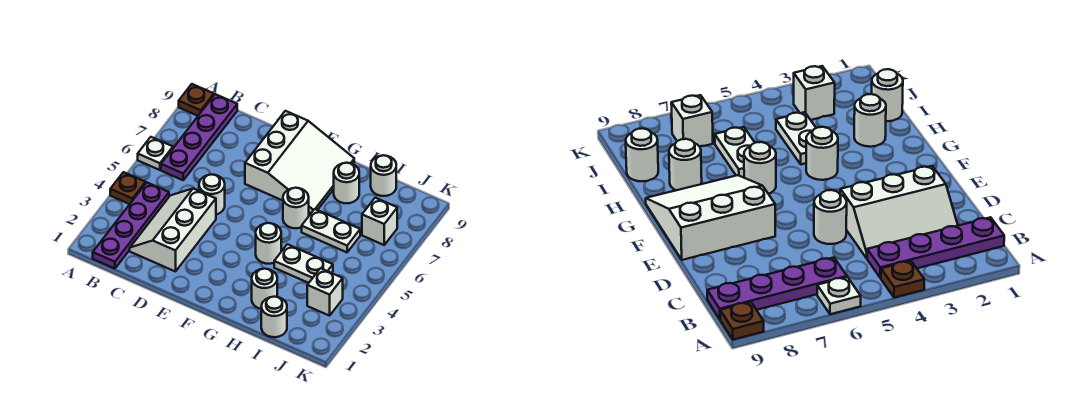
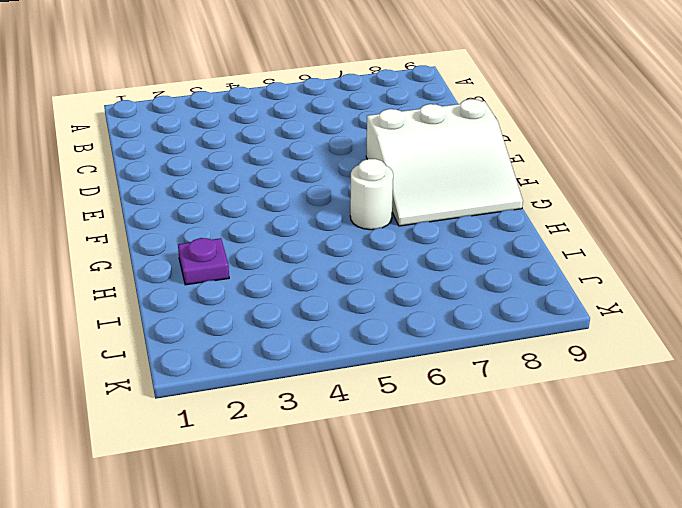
purple 1x1 plate [178,238,229,285] -> white 1x1 round brick [252,269,277,309]
none -> brown 1x1 plate [110,172,146,204]
none -> white 1x1 plate [138,137,173,170]
none -> brown 1x1 plate [179,84,214,116]

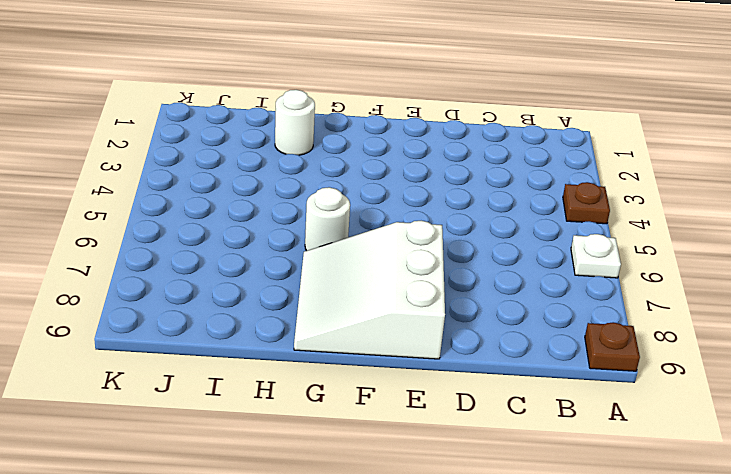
none -> purple 1x4 plate [93,183,169,269]
none -> purple 1x4 plate [161,94,237,180]
none -> white 2x3 slope [130,189,216,272]

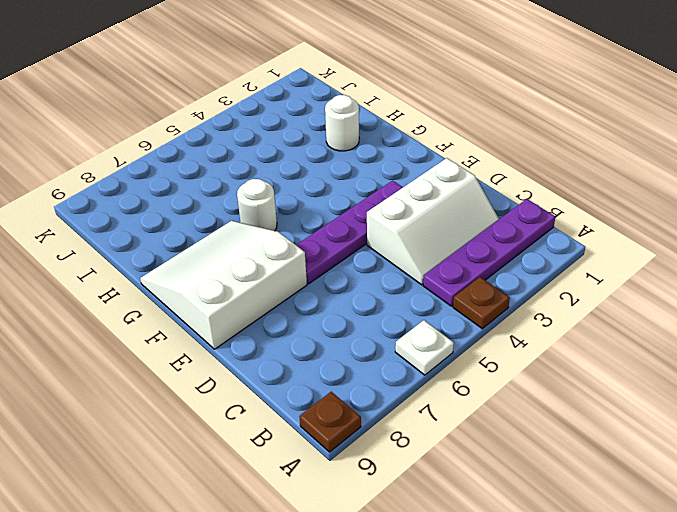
purple 1x4 plate [296,181,403,284] -> purple 1x4 plate moved to [161,94,237,180]
none -> white 1x1 round brick [199,175,225,215]
none -> white 1x1 round brick [256,223,281,264]
none -> white 1x2 plate [274,244,333,283]

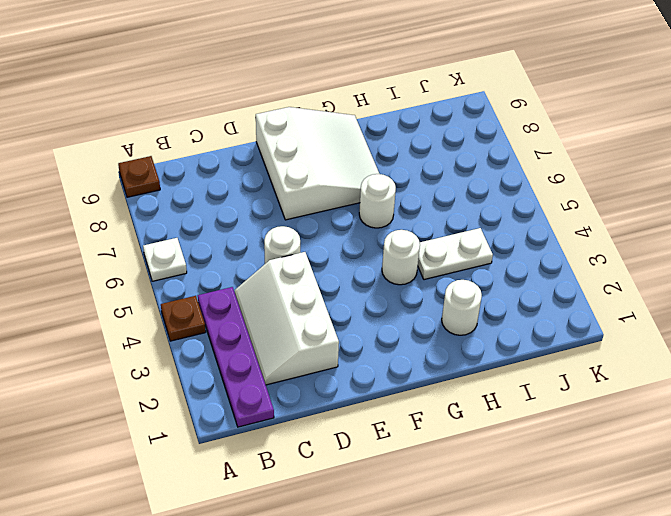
none -> purple 1x4 plate [161,94,237,180]
none -> white 1x2 plate [302,209,360,252]
none -> white 1x1 round brick [334,163,359,203]

